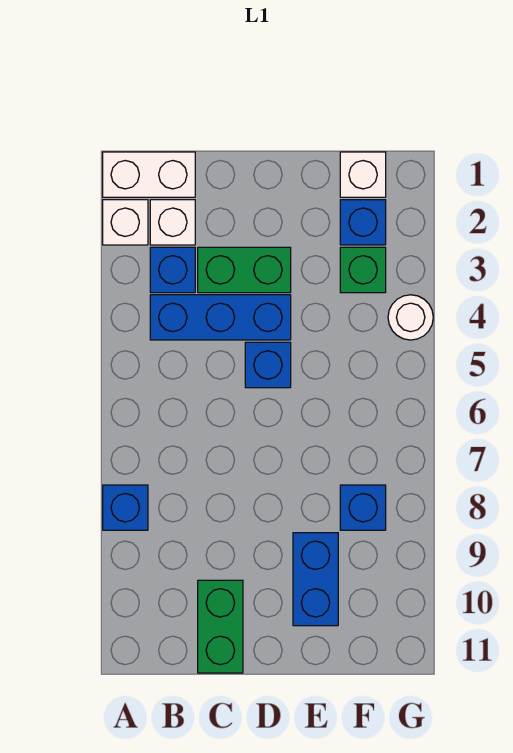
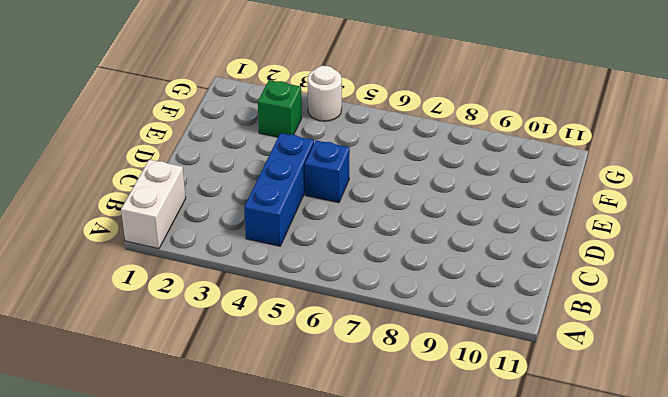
none -> white 1x1 brick [103,200,148,245]
none -> blue 1x1 brick [103,485,148,530]
none -> white 1x1 brick [150,200,195,245]

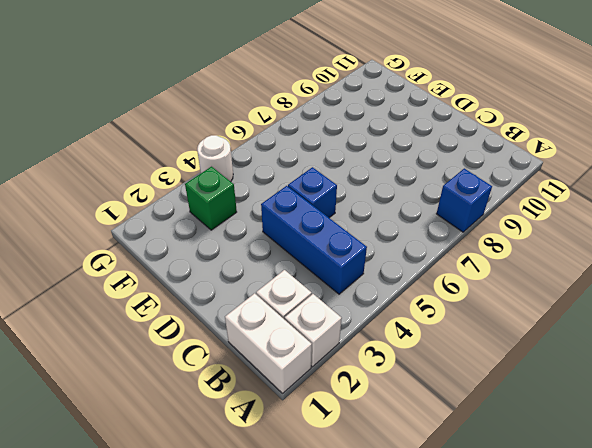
none -> blue 1x1 brick [150,247,195,293]
none -> green 1x2 brick [198,247,291,293]
none -> green 1x2 brick [198,580,243,673]

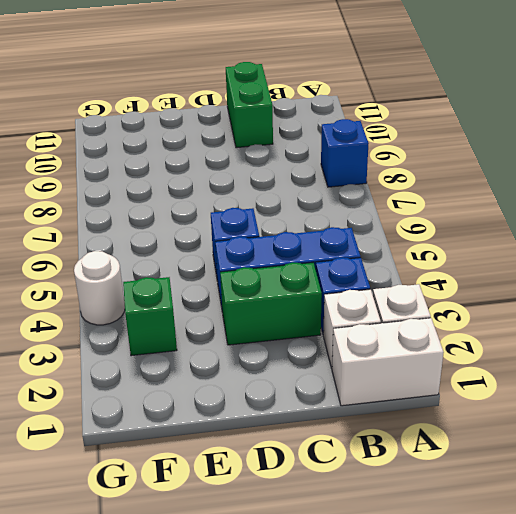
none -> blue 1x2 brick [293,533,338,626]
none -> white 1x1 brick [340,152,386,197]
none -> blue 1x1 brick [340,200,386,245]

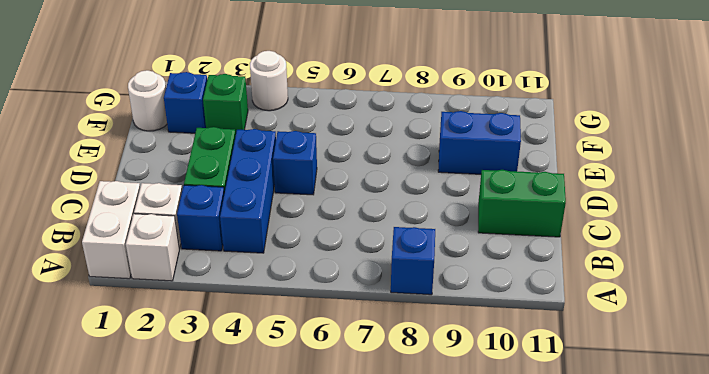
white 1x1 round brick [128,70,167,131] -> white 1x1 brick [340,152,386,197]
none -> blue 1x1 brick [340,485,386,530]

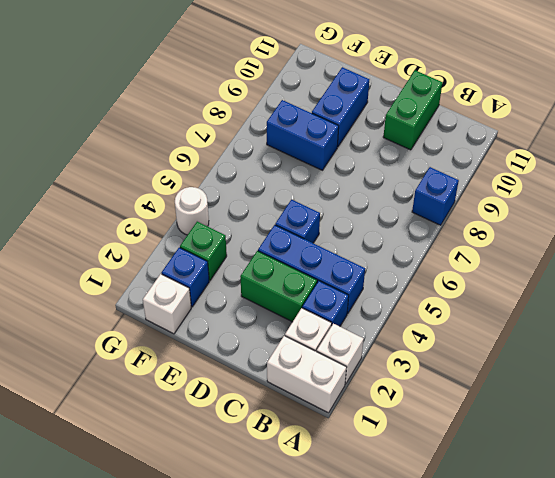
blue 1x2 brick [267,100,339,170] -> blue 1x1 brick [340,485,386,530]

